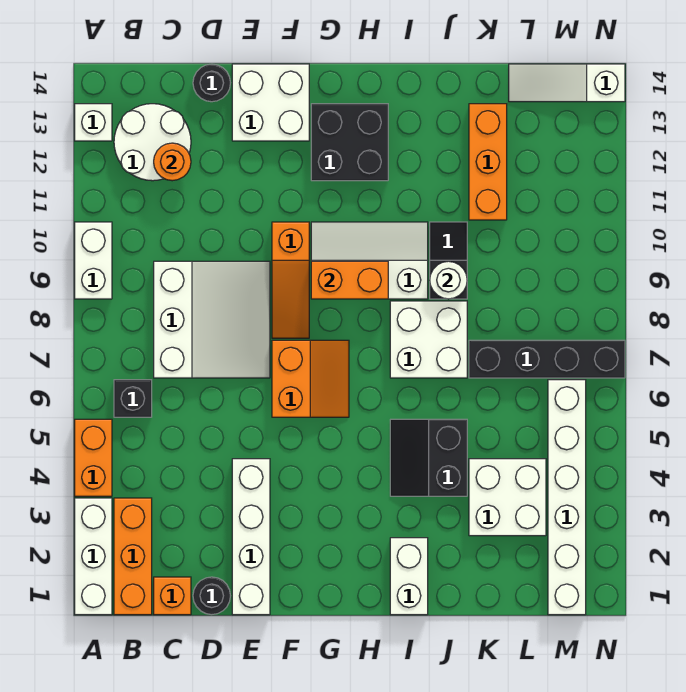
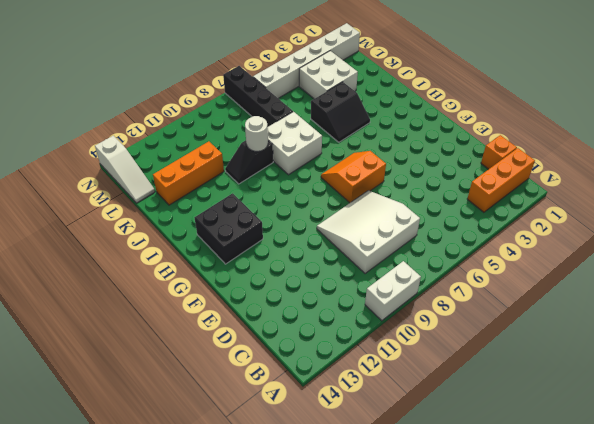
none -> white 1x3 brick [75,498,112,615]
none -> orange 1x2 brick [75,419,112,496]
none -> white 1x1 brick [75,104,112,141]

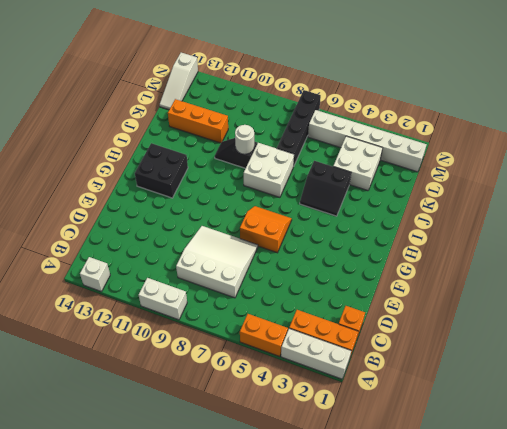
none -> black 1x1 brick [114,380,152,417]
none -> white 2x2 round brick [114,104,191,181]
none -> black 1x1 round brick [193,577,230,615]

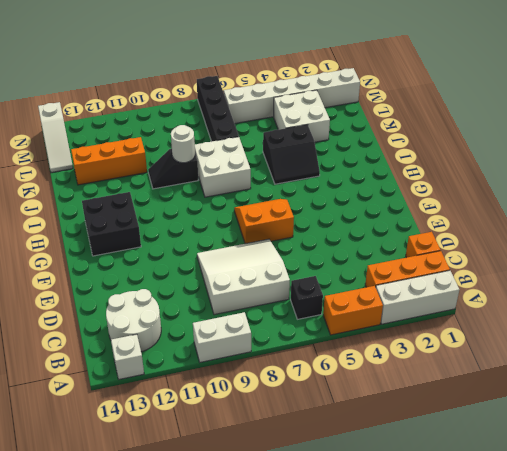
none -> black 1x1 round brick [193,577,230,615]
none -> black 1x1 round brick [193,64,230,102]
none -> white 1x4 brick [232,459,270,615]

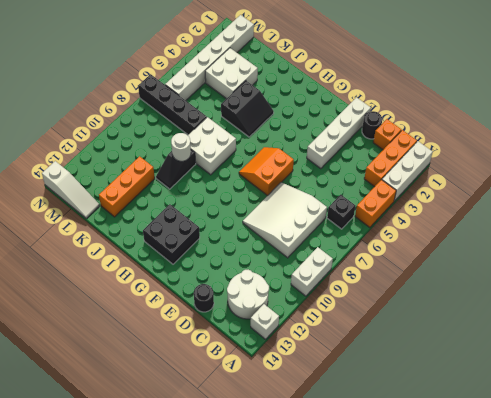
none -> white 2x2 brick [232,64,309,141]
none -> orange 1x3 slope [272,222,309,338]
none -> white 2x3 slope [311,222,428,299]

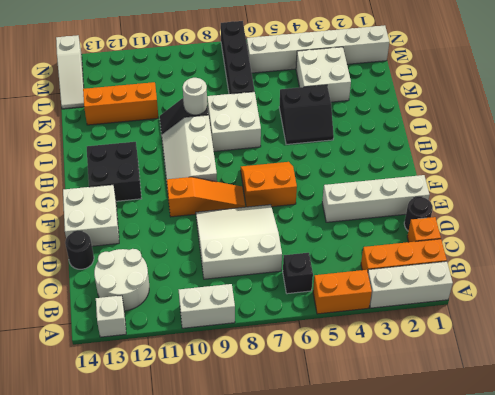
none -> white 1x2 brick [390,538,428,615]
none -> orange 1x1 round brick [154,143,191,181]
none -> orange 1x2 brick [311,261,388,299]

